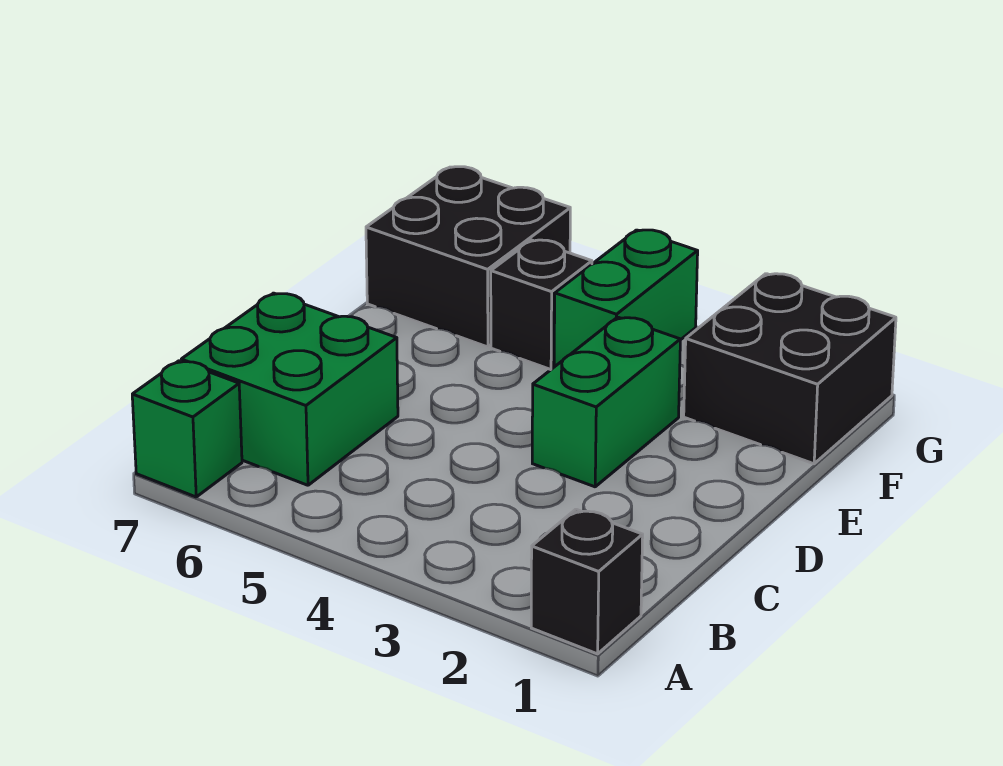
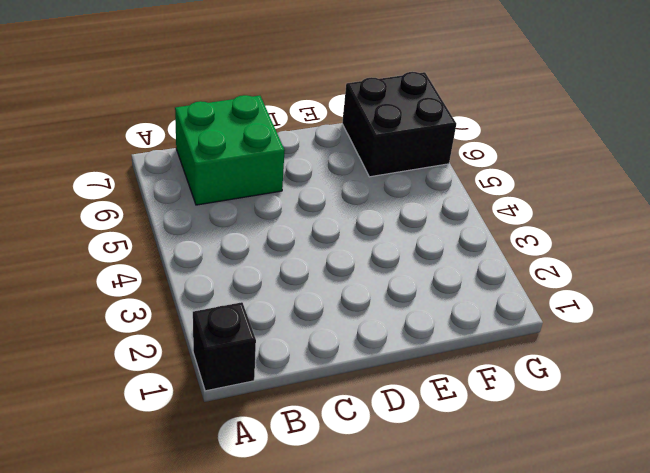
none -> green 1x1 brick [132,361,242,497]
none -> green 1x2 brick [532,317,680,487]

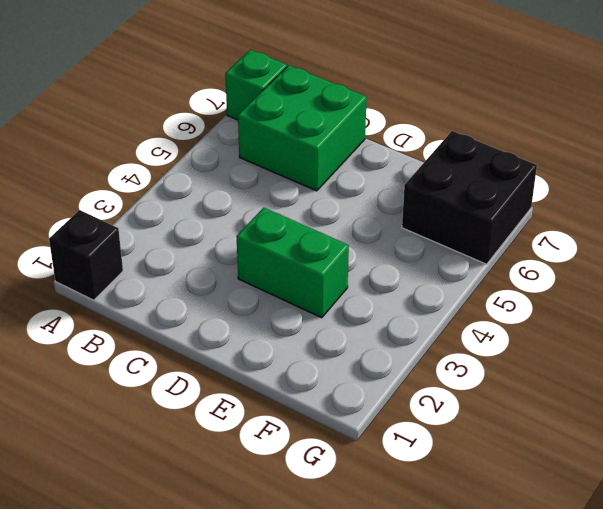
none -> black 2x2 brick [684,274,896,464]
none -> green 1x2 brick [554,230,698,367]

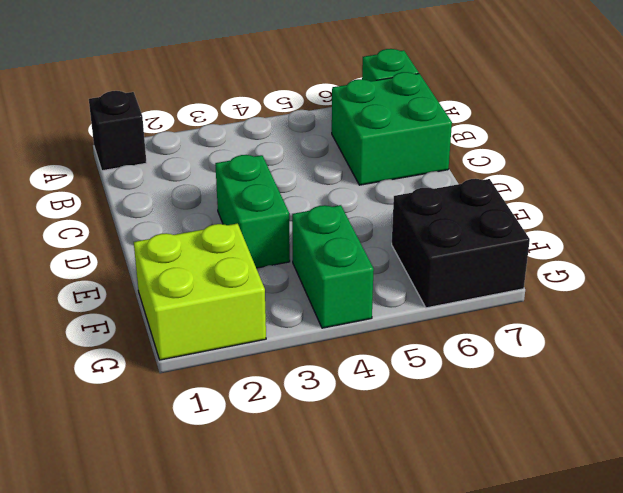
lime 2x2 brick [134,224,266,360] -> black 2x2 brick [684,274,896,464]
none -> black 1x1 brick [491,240,592,370]

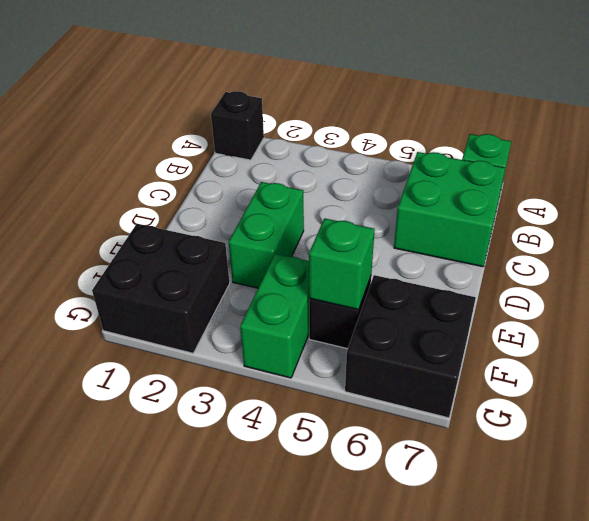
green 1x1 brick [309,218,375,310] -> none

